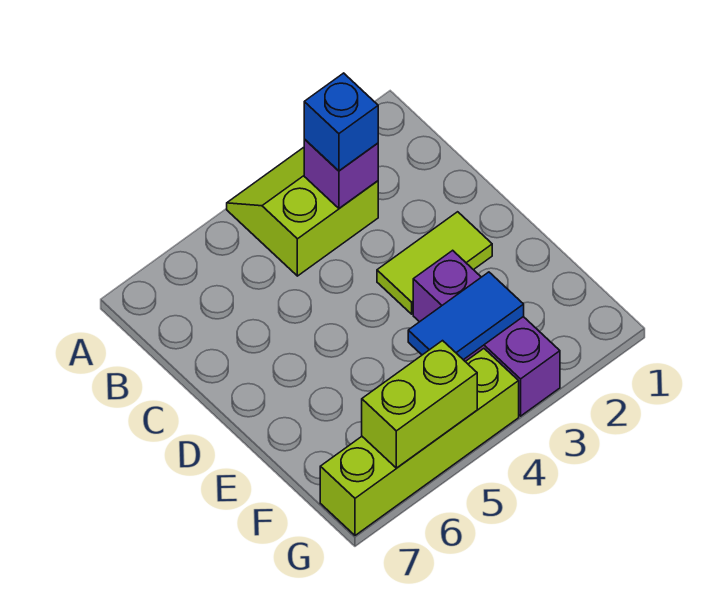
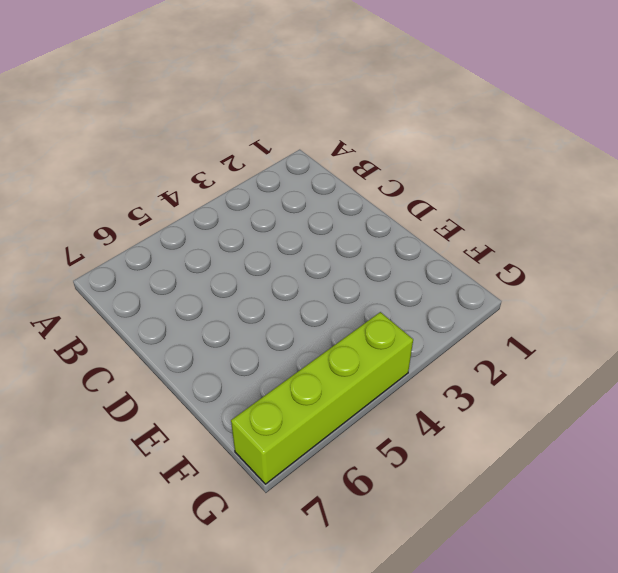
none -> lime 2x2 slope [227,147,378,276]
none -> lime 1x2 tile [377,212,492,314]

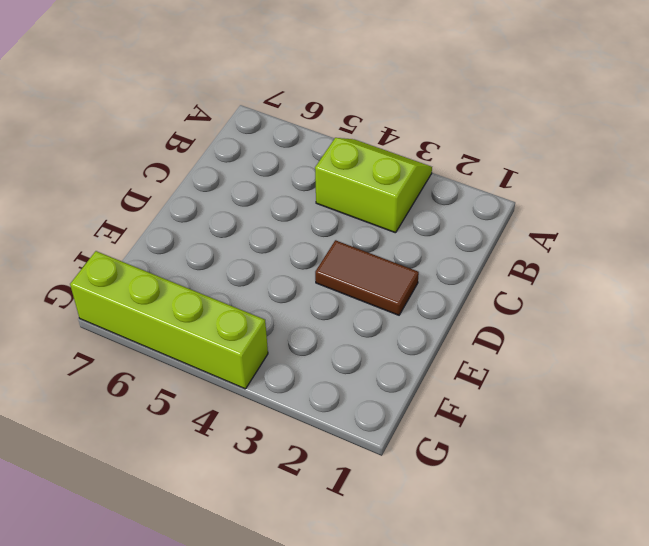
brown 1x2 tile [315,240,419,315] -> lime 1x2 tile [377,212,492,314]
none -> purple 1x3 brick [413,250,560,416]
none -> purple 1x1 brick [304,139,378,208]

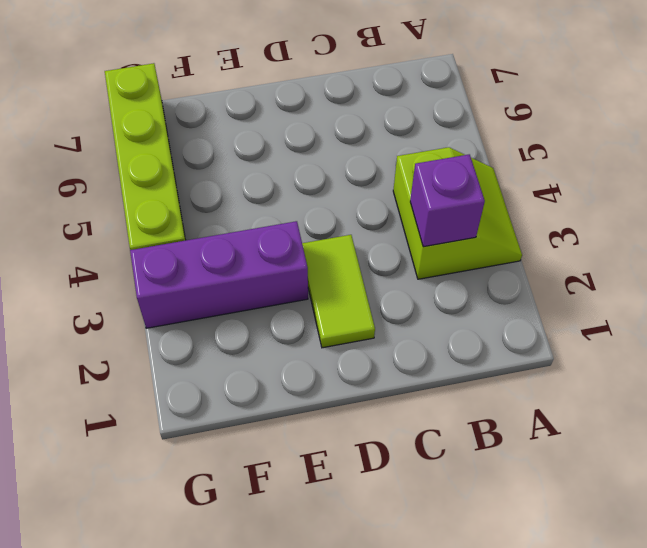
none -> blue 1x2 tile [408,272,524,360]
none -> lime 1x2 brick [362,341,477,468]

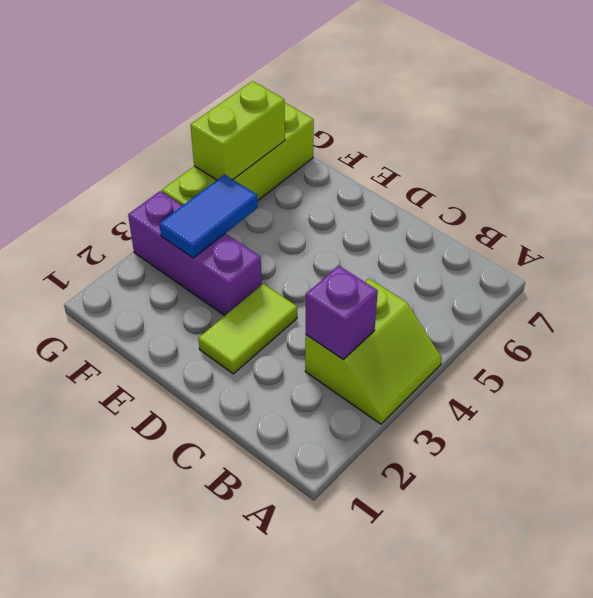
none -> blue 1x1 brick [304,73,378,171]

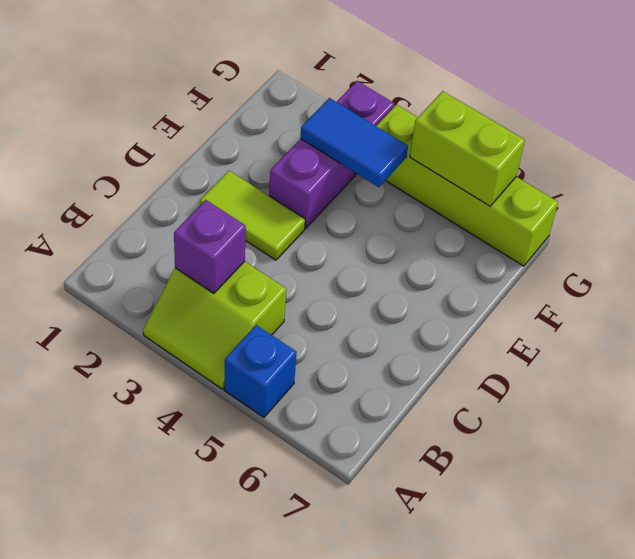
blue 1x1 brick [224,325,297,418] -> blue 1x1 brick moved to [304,73,378,171]

